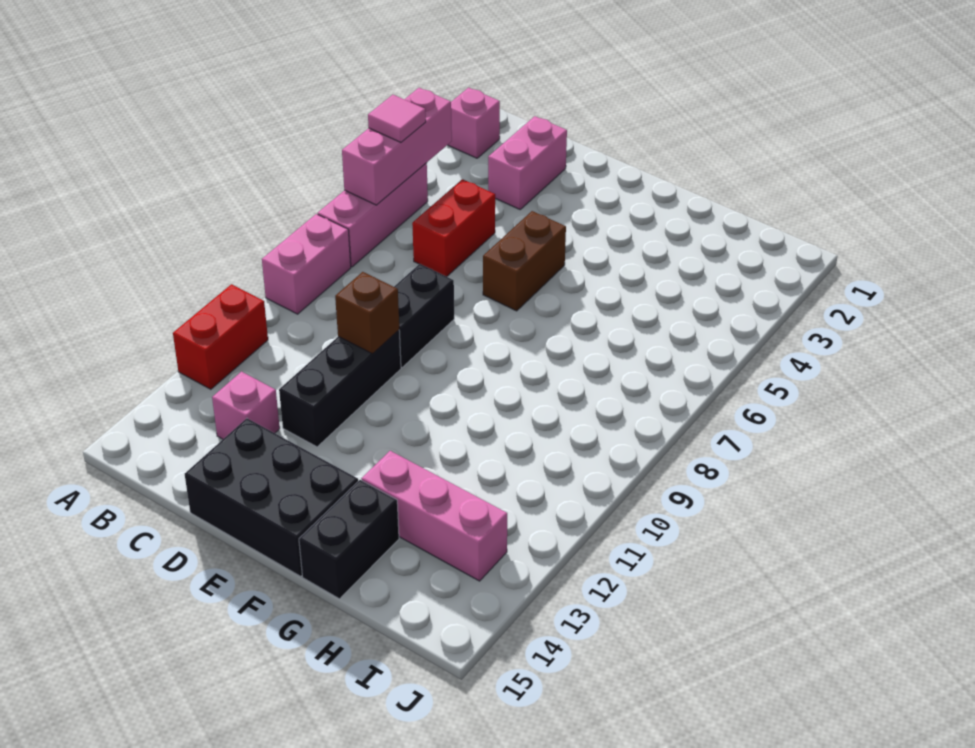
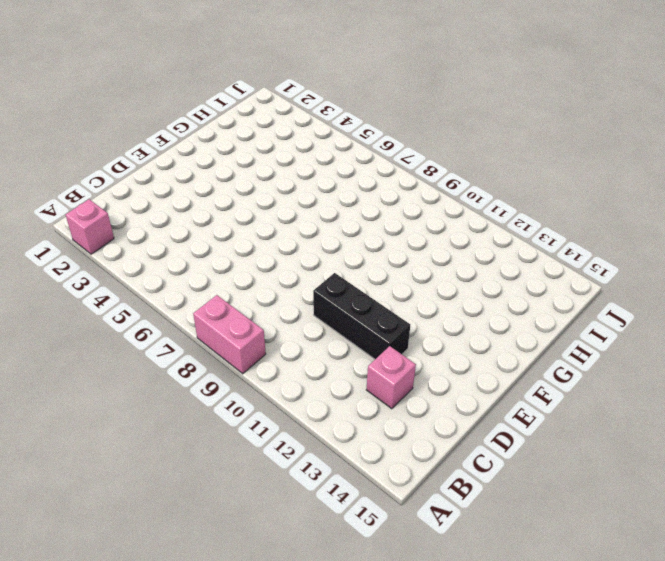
none -> pink 1x3 brick [318,163,428,267]
none -> red 1x2 brick [173,284,268,389]
none -> pink 1x2 brick [488,116,567,209]

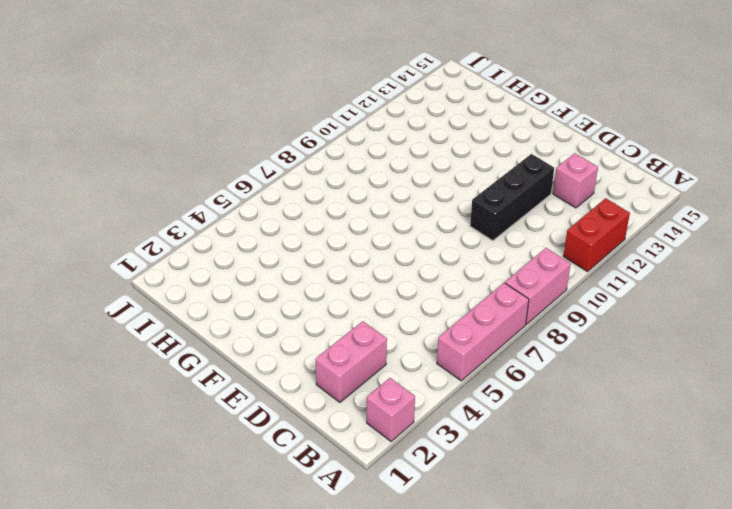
none -> red 1x2 brick [412,179,495,277]
none -> black 1x2 brick [394,264,454,367]
none -> black 2x3 brick [185,418,358,576]

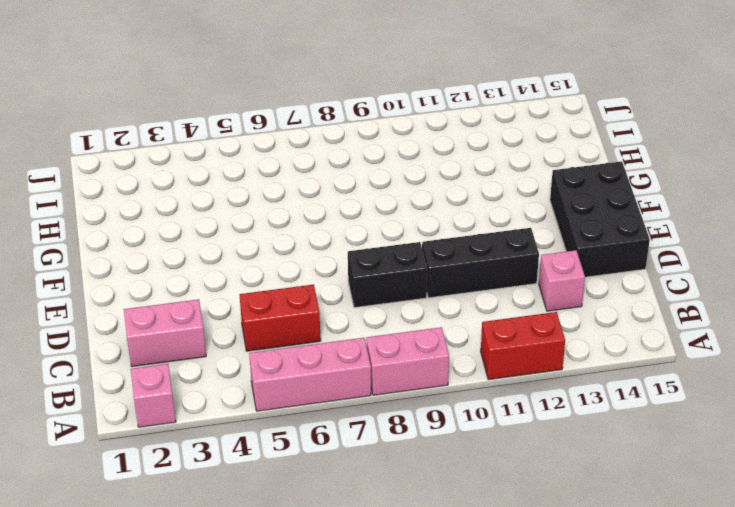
none -> brown 1x2 brick [483,211,566,311]
none -> pink 1x3 brick [361,451,507,581]
none -> black 1x2 brick [299,480,399,599]

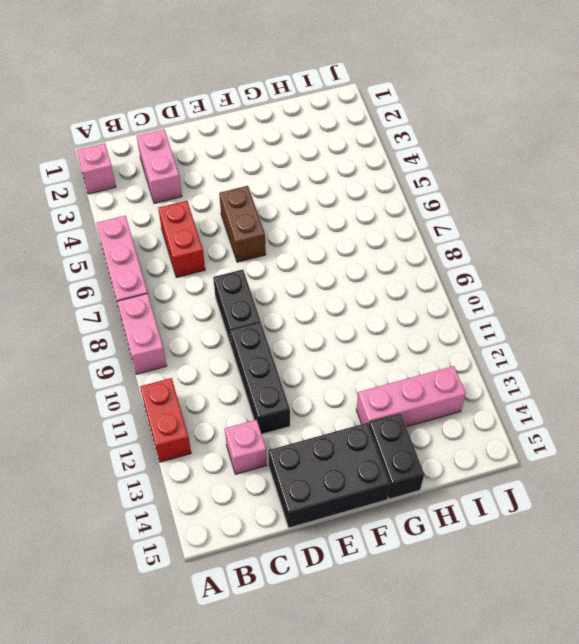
none -> pink 1x3 brick [342,88,452,205]
none -> brown 1x1 brick [335,272,399,354]
none -> pink 1x1 tile [368,95,426,142]

